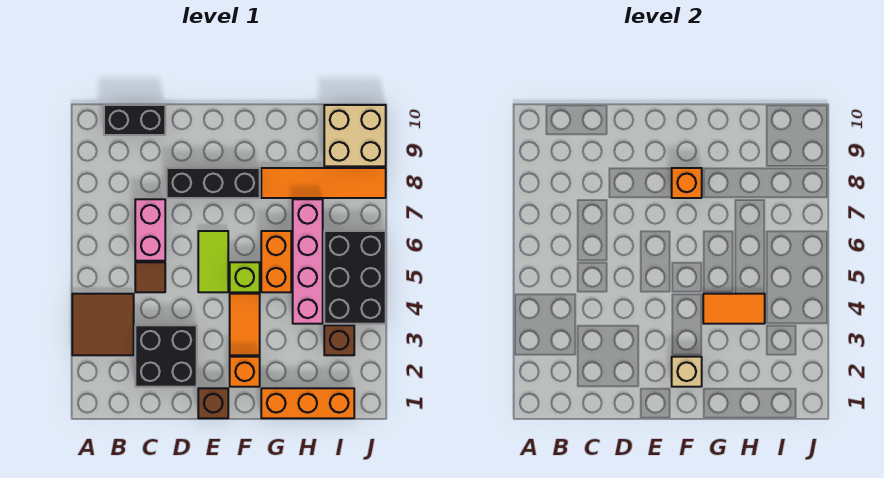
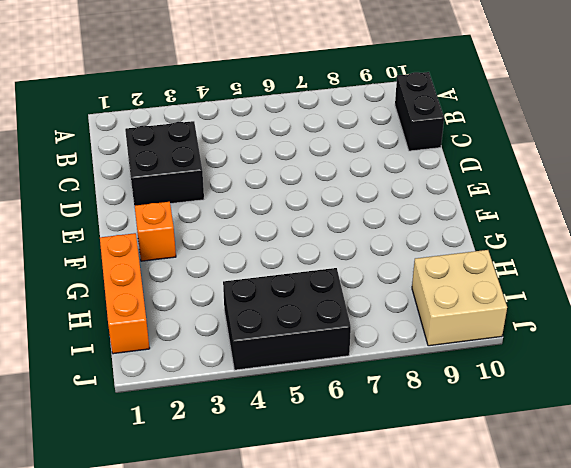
none -> brown 2x2 tile [72,294,134,355]
none -> brown 1x1 tile [135,262,165,292]
none -> pink 1x2 brick [135,199,165,261]

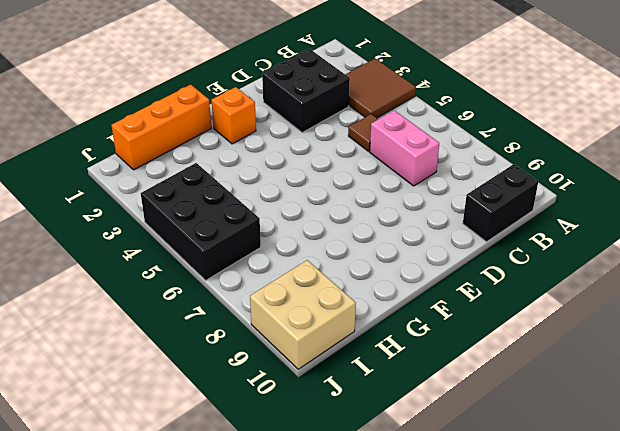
none -> black 1x3 brick [167,168,260,198]
none -> brown 1x1 brick [198,388,228,418]
none -> lime 1x2 tile [198,231,228,292]

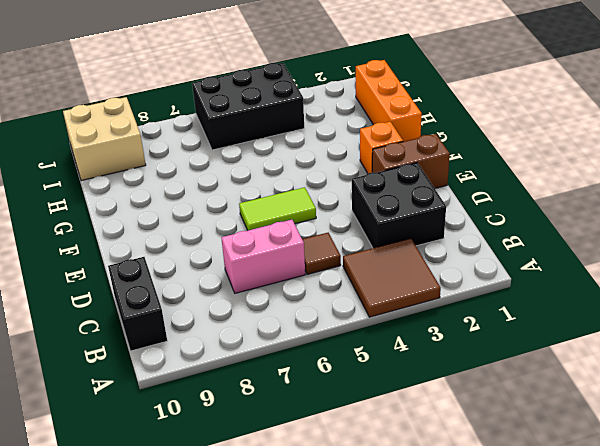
brown 1x2 brick [372,134,450,188] -> brown 1x1 brick [198,388,228,418]
none -> black 1x3 brick [167,168,260,198]
none -> orange 1x2 tile [230,294,260,355]
none -> lime 1x1 brick [230,262,260,292]

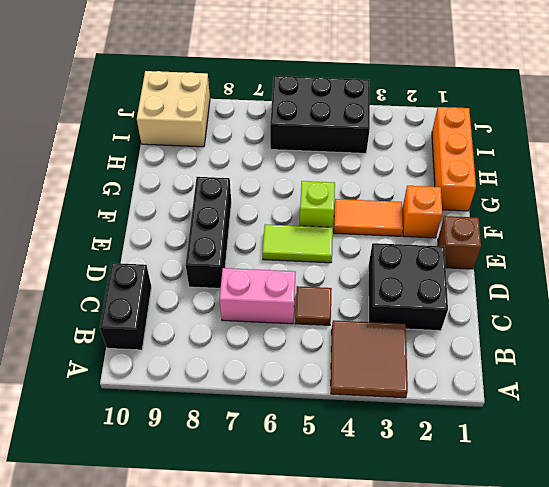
none -> orange 1x2 brick [261,231,291,292]
none -> orange 1x4 tile [261,168,386,198]
none -> pink 1x4 brick [293,199,323,324]

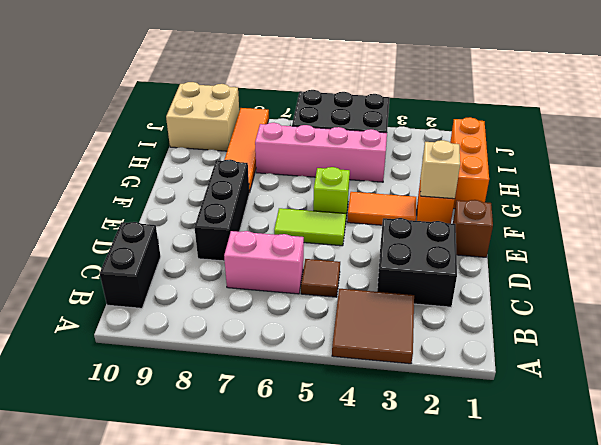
none -> orange 1x2 brick [261,231,291,292]
none -> brown 1x1 brick [324,325,354,355]
none -> orange 1x1 brick [672,168,702,198]

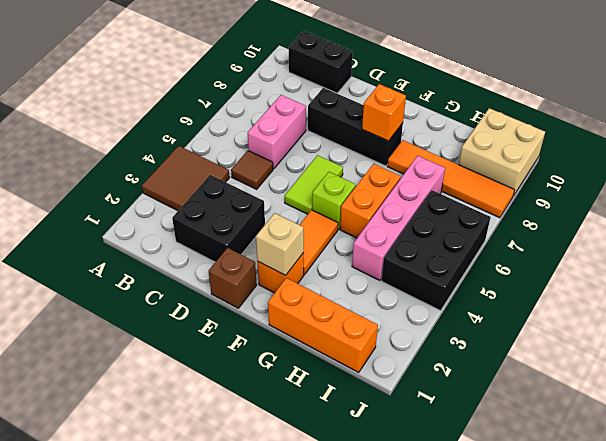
none -> brown 1x1 brick [324,325,354,355]
none -> orange 1x2 tile [703,294,765,324]

